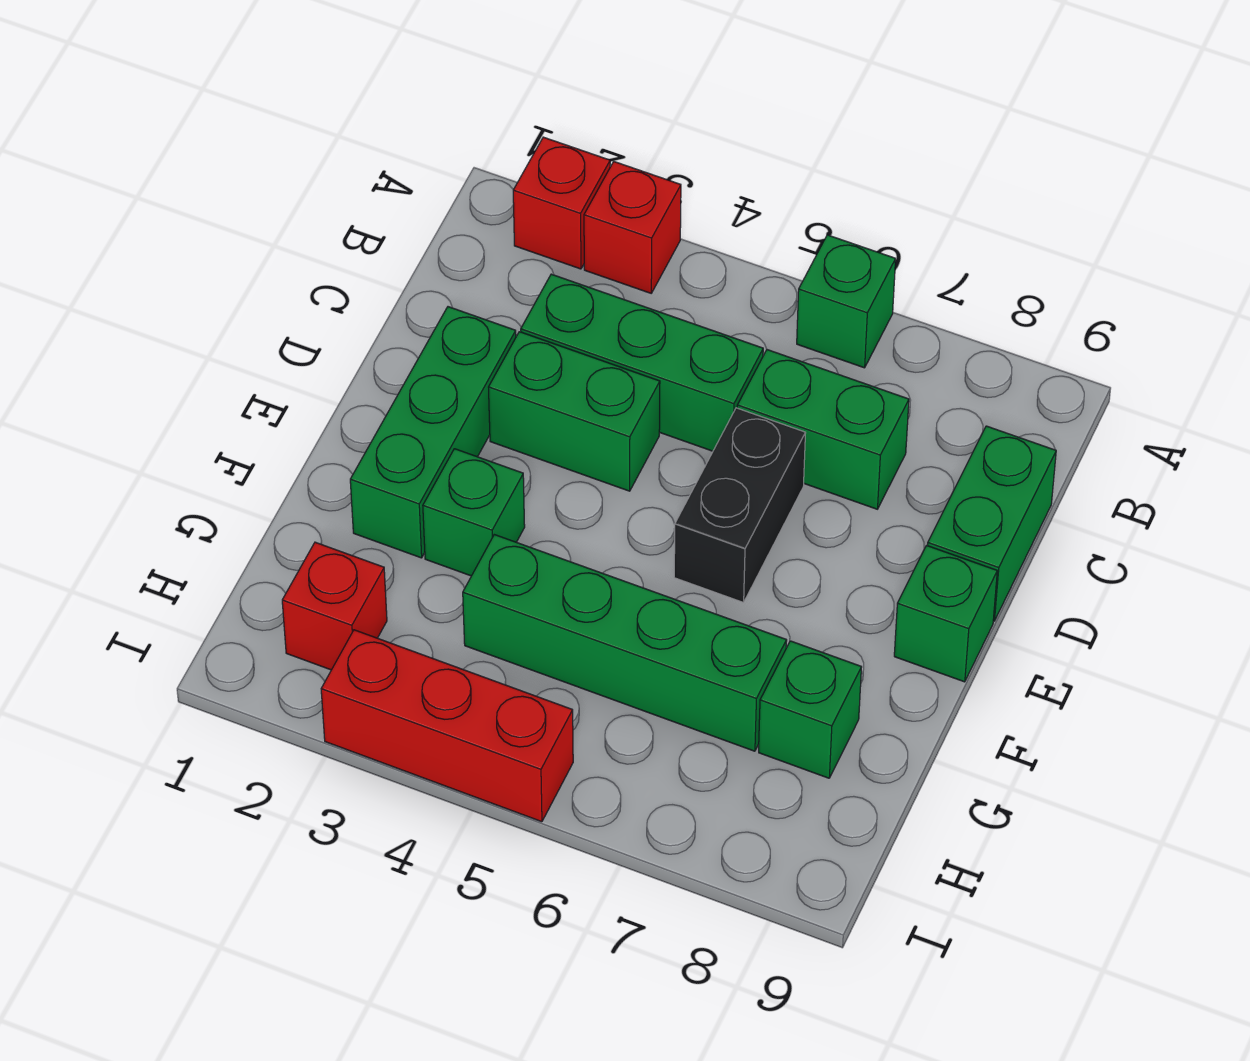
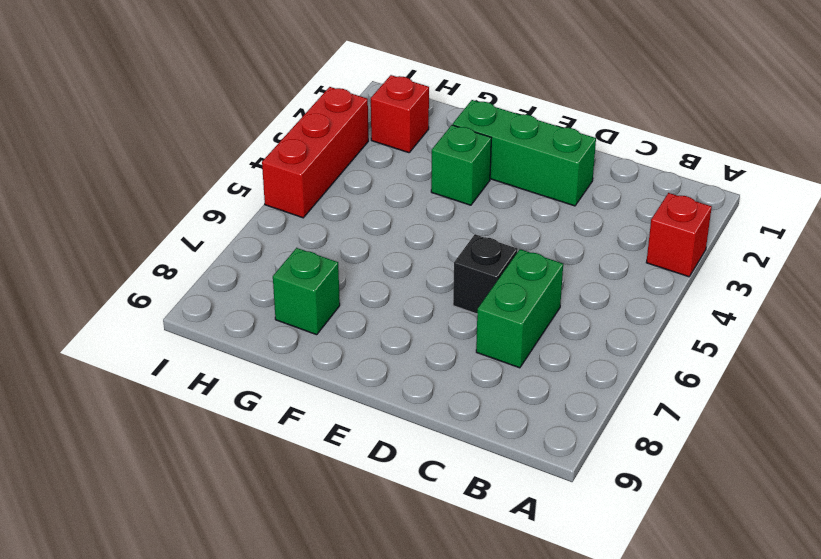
black 1x1 brick [453,234,518,314] -> black 1x2 brick [674,408,805,602]
none -> red 1x1 brick [513,137,610,269]
none -> green 1x1 brick [797,235,896,368]
none -> green 1x3 brick [521,274,763,451]

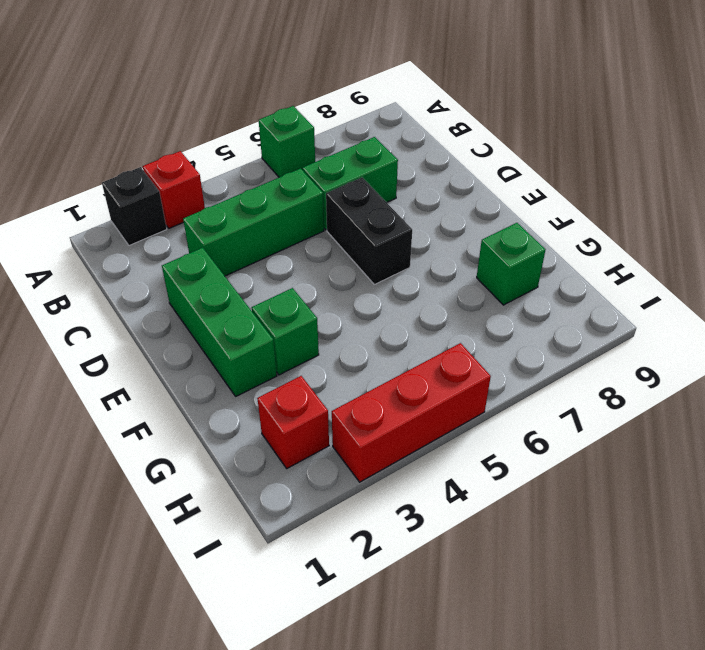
black 1x1 brick [102,167,167,246] -> red 1x1 brick [513,137,610,269]
none -> green 1x2 brick [928,426,1056,621]
none -> green 1x2 brick [489,332,660,491]
none -> green 1x1 brick [894,546,997,682]

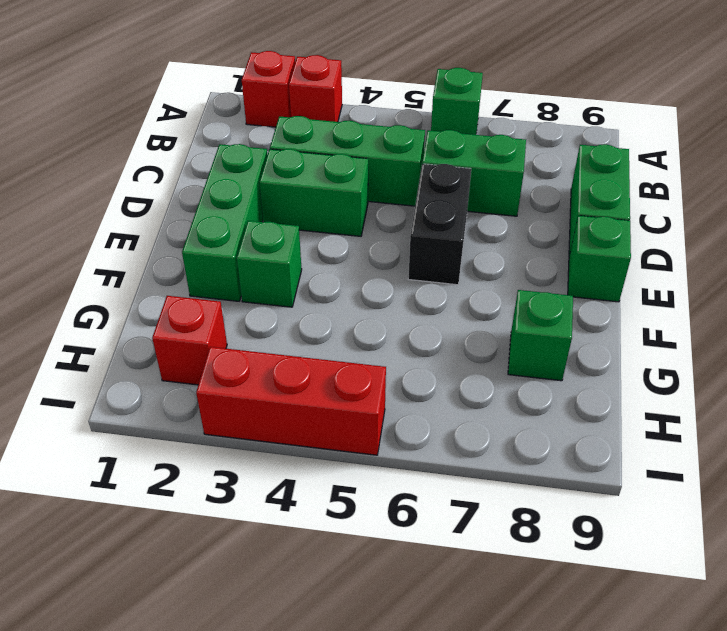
none -> green 1x4 brick [463,535,787,751]

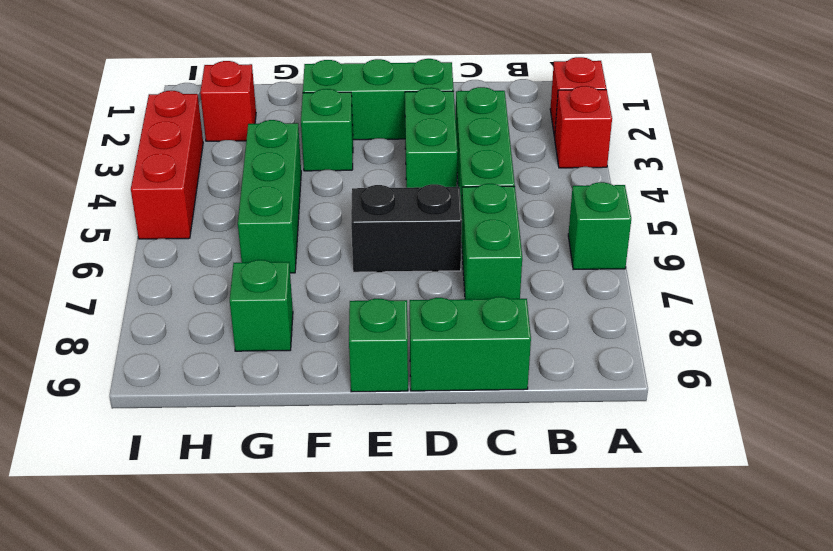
green 1x3 brick [238,120,301,273] -> green 1x4 brick [463,535,787,751]

